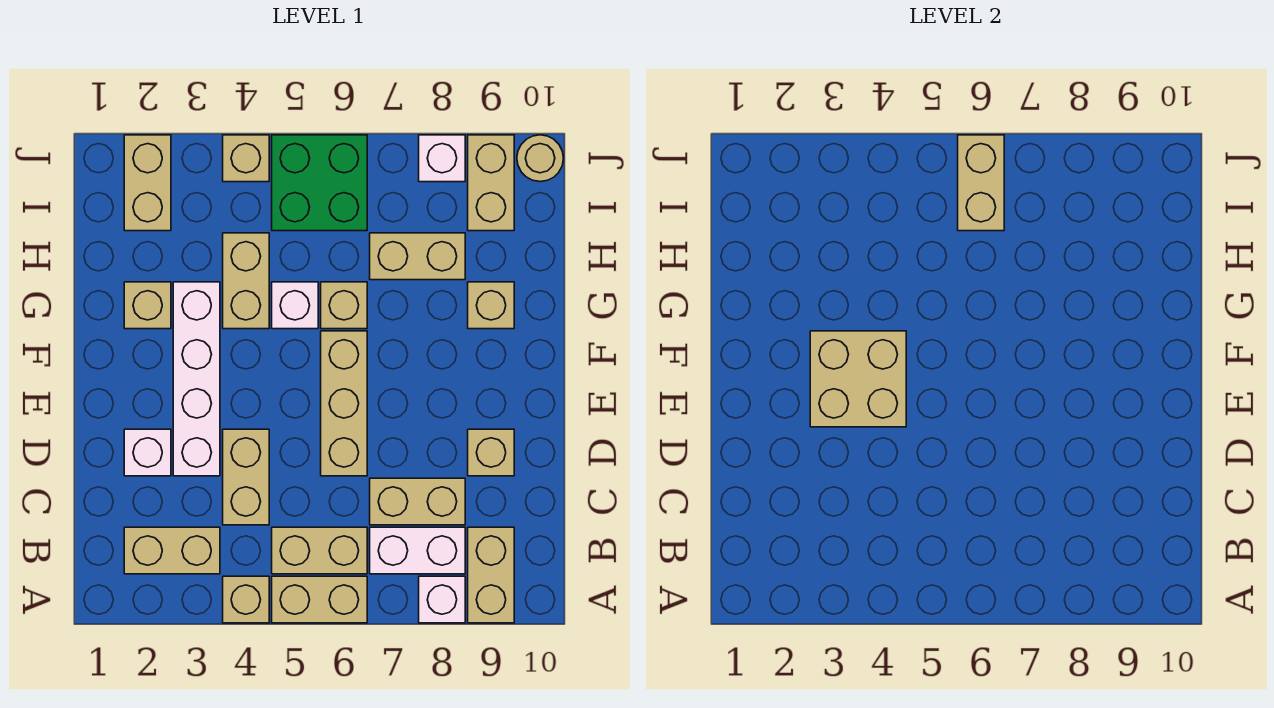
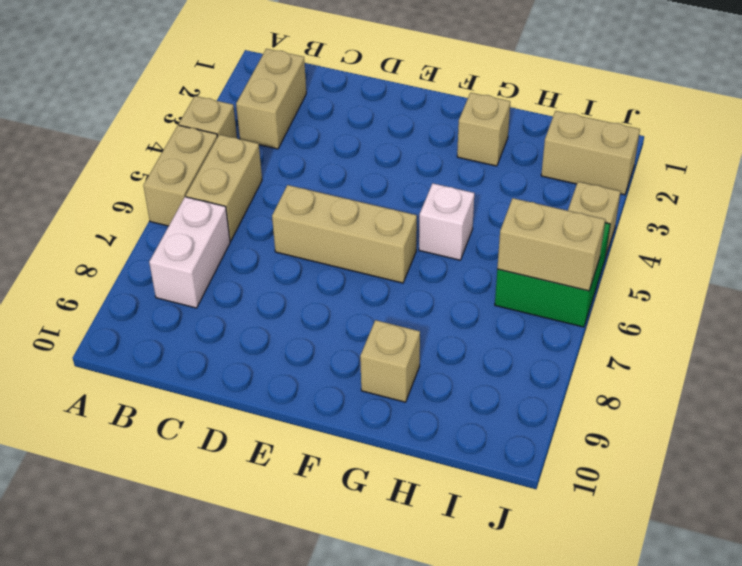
none -> white 1x1 brick [419,576,465,623]
none -> tan 1x2 brick [468,527,514,623]
none -> tan 1x2 brick [223,429,269,525]

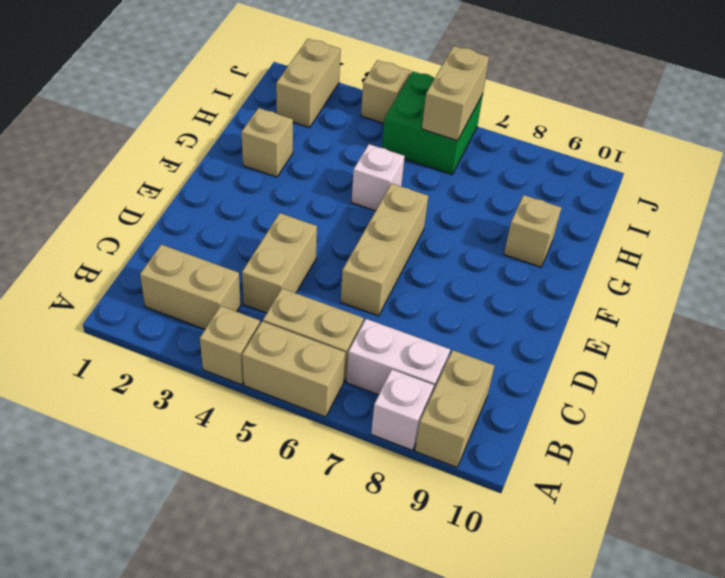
none -> tan 1x2 brick [370,478,465,525]
none -> white 1x1 brick [124,429,171,476]
none -> white 1x4 brick [173,282,220,476]

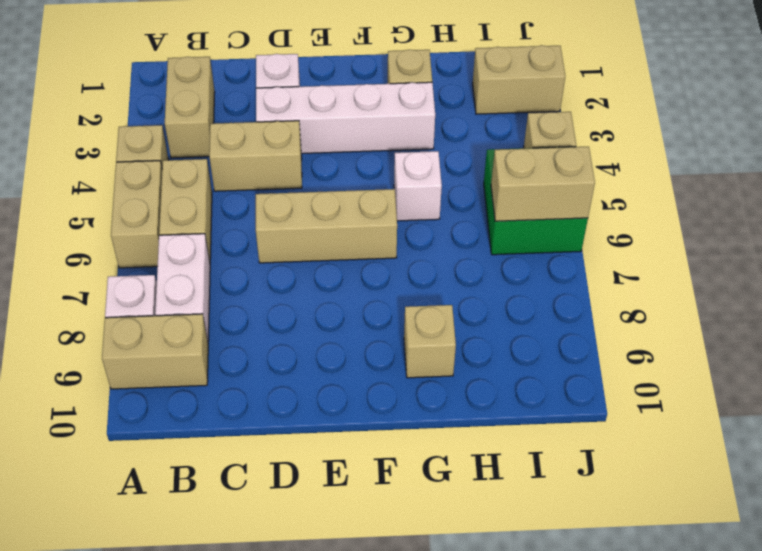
none -> tan 1x2 brick [370,478,465,525]
none -> tan 1x1 brick [468,429,514,476]
none -> tan 1x2 brick [223,233,269,329]

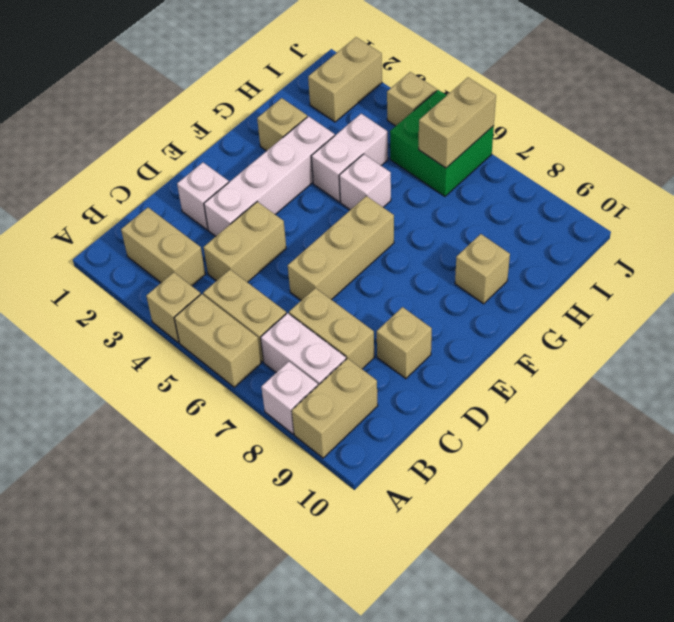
white 1x2 brick [311,114,388,202] -> tan 1x2 brick [223,233,269,329]
none -> tan 1x1 brick [321,282,367,329]
none -> tan 1x2 brick [370,233,465,280]
none -> tan 1x2 brick [468,135,514,231]

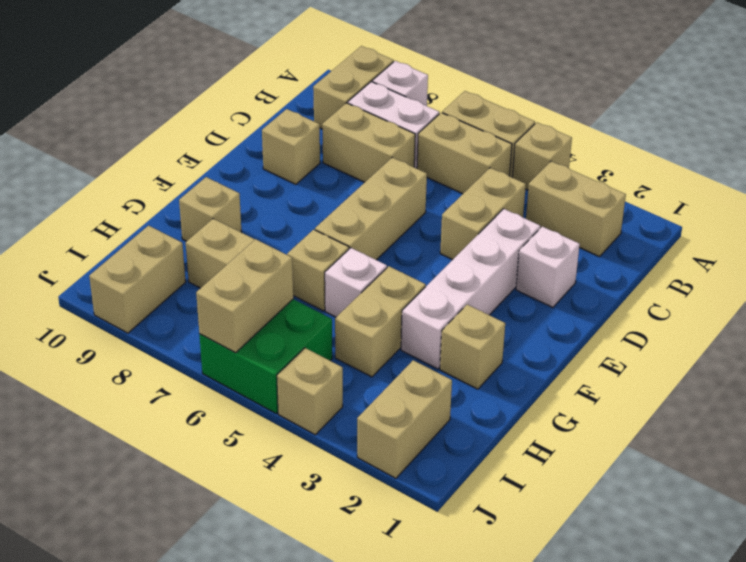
none -> white 1x1 brick [419,135,465,182]
none -> tan 1x1 round brick [517,135,563,182]
none -> tan 2x2 brick [810,331,906,427]

